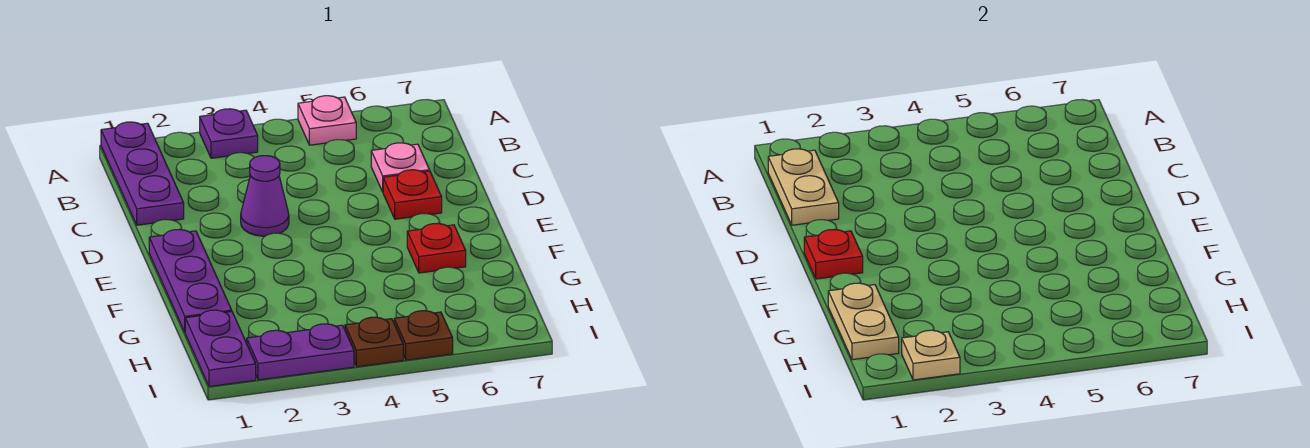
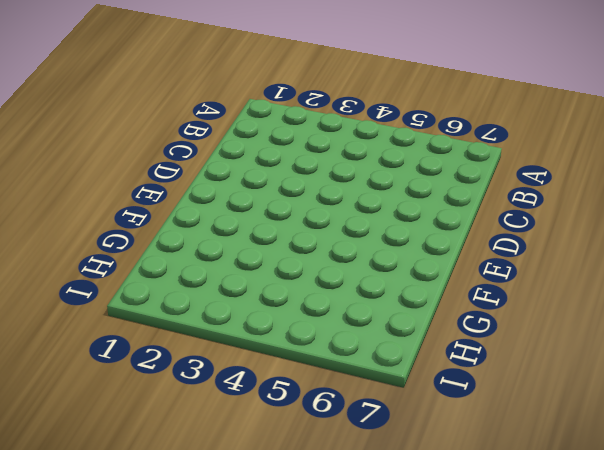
none -> purple 1x3 plate [101,122,184,225]
none -> purple 1x1 plate [200,109,258,158]
none -> pink 1x1 plate [298,96,356,145]

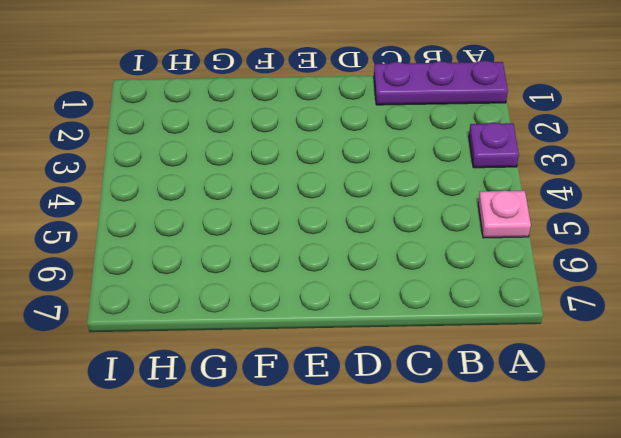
none -> pink 1x1 plate [371,143,430,192]
none -> purple 1x1 cone [241,156,289,236]
none -> red 1x1 plate [383,170,442,219]

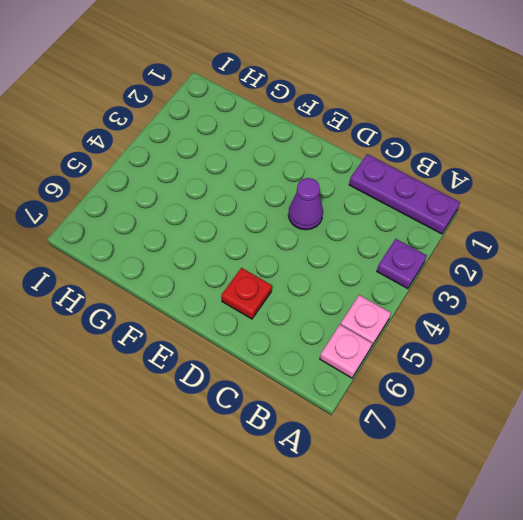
pink 1x1 plate [320,325,372,378] -> pink 1x1 plate moved to [371,143,430,192]
none -> purple 1x3 plate [149,229,232,332]
none -> red 1x1 plate [407,223,466,273]
none -> purple 1x2 plate [185,310,256,387]

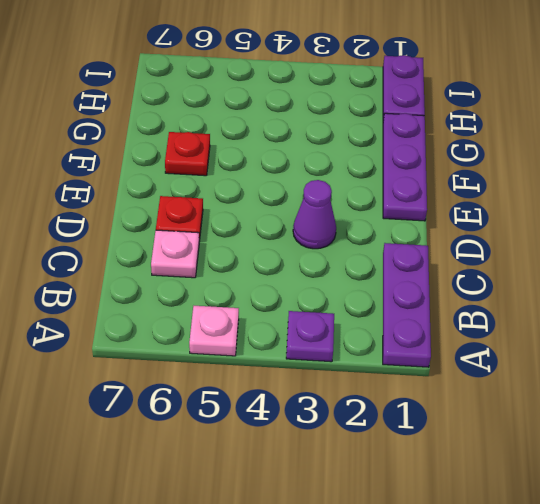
none -> purple 1x2 plate [247,324,354,380]
none -> brown 1x1 plate [345,317,403,367]
none -> brown 1x1 plate [394,311,453,360]

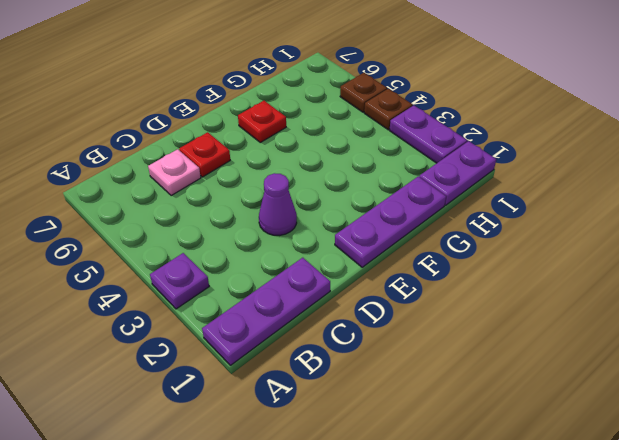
none -> pink 1x1 plate [298,96,356,145]
none -> tan 1x2 plate [768,149,839,225]
none -> red 1x1 plate [804,229,863,279]

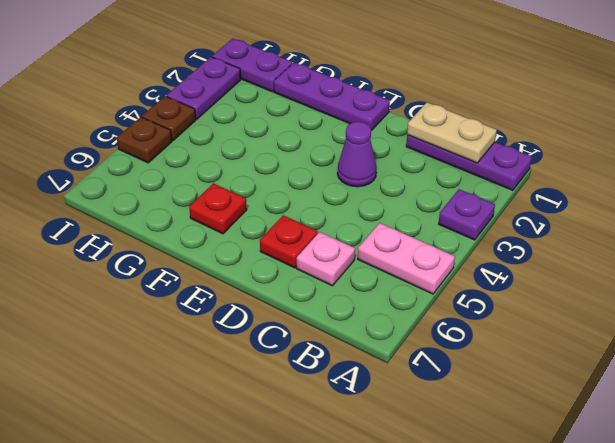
pink 1x2 plate [358,223,455,294] -> pink 1x1 plate [298,96,356,145]
none -> red 1x1 plate [804,229,863,279]
none -> tan 1x2 plate [828,283,899,360]
none -> tan 1x1 plate [902,330,960,380]

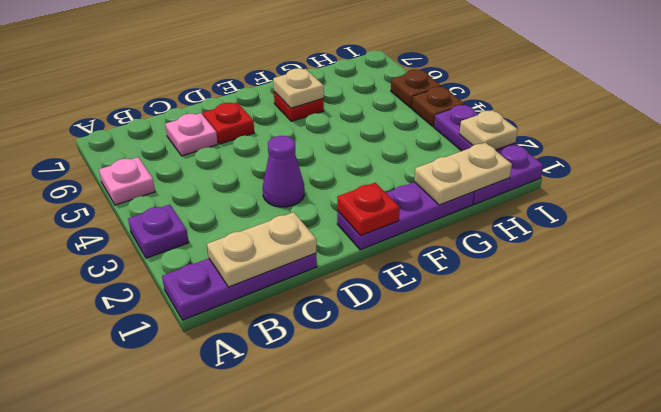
tan 1x1 plate [273,68,324,108] -> none

